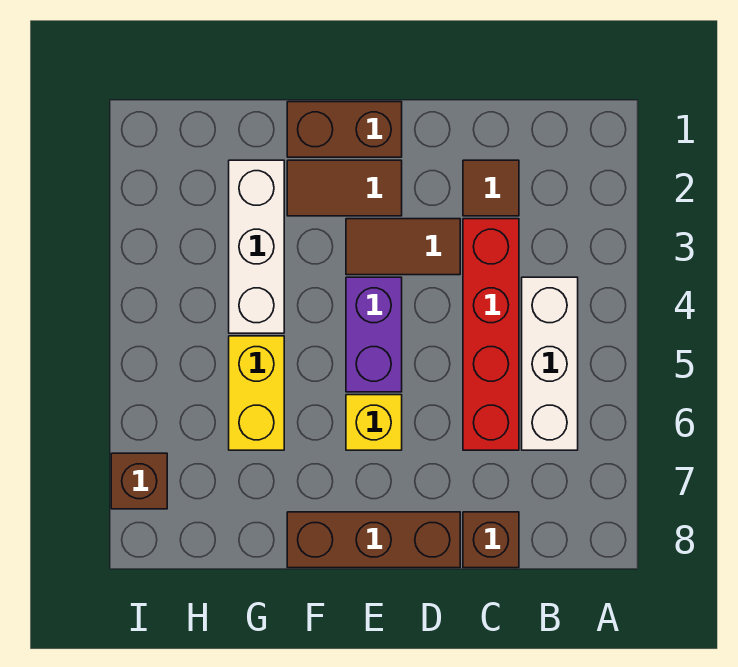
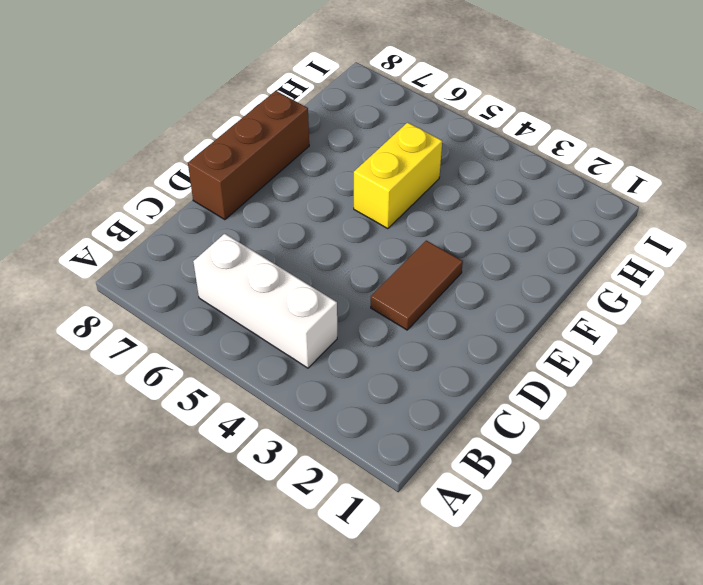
yellow 1x2 brick [354,123,442,229] -> yellow 1x2 brick turned to [229,336,284,450]
none -> brown 1x1 tile [463,160,519,216]
none -> red 1x4 brick [463,219,519,450]
none -> brown 1x1 brick [463,512,519,568]

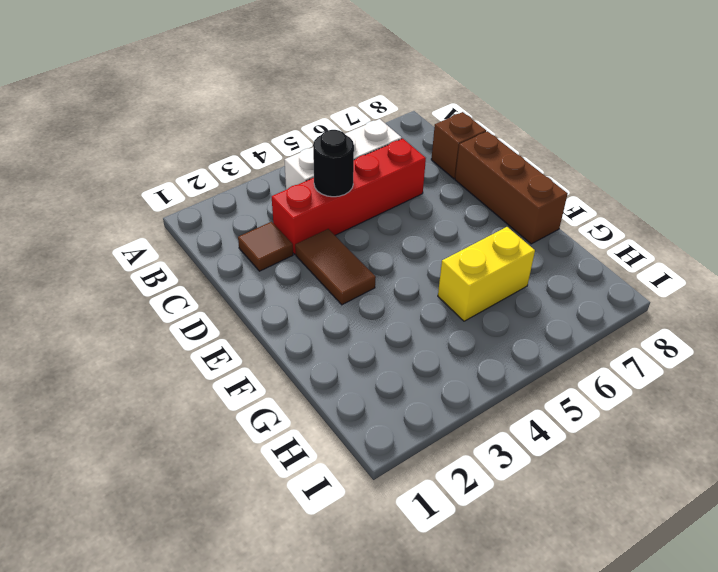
black 1x1 round brick [313,130,354,197] -> none
none -> brown 1x2 brick [287,102,402,157]
none -> brown 1x2 tile [287,160,402,216]
none -> purple 1x2 brick [346,277,402,392]

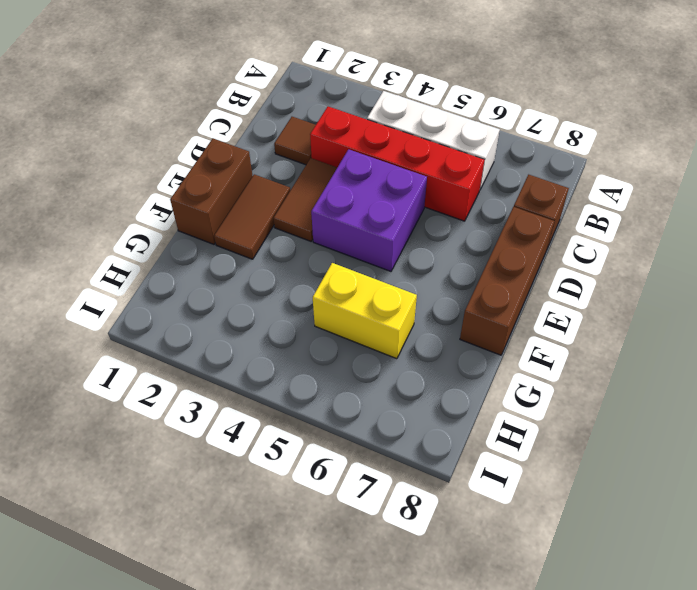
purple 2x2 brick [311,149,427,271] -> purple 1x2 brick [346,277,402,392]
none -> yellow 1x1 brick [346,395,402,450]
none -> white 1x3 brick [229,160,284,333]
none -> brown 1x1 brick [111,453,167,509]

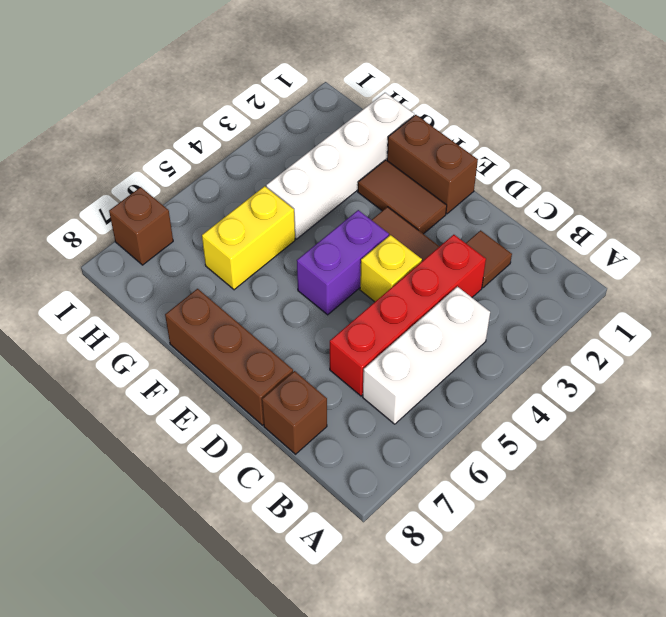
yellow 1x1 brick [360,235,422,302] -> yellow 1x1 brick moved to [346,395,402,450]
white 1x4 brick [266,93,414,239] -> white 1x3 brick [229,160,284,333]

